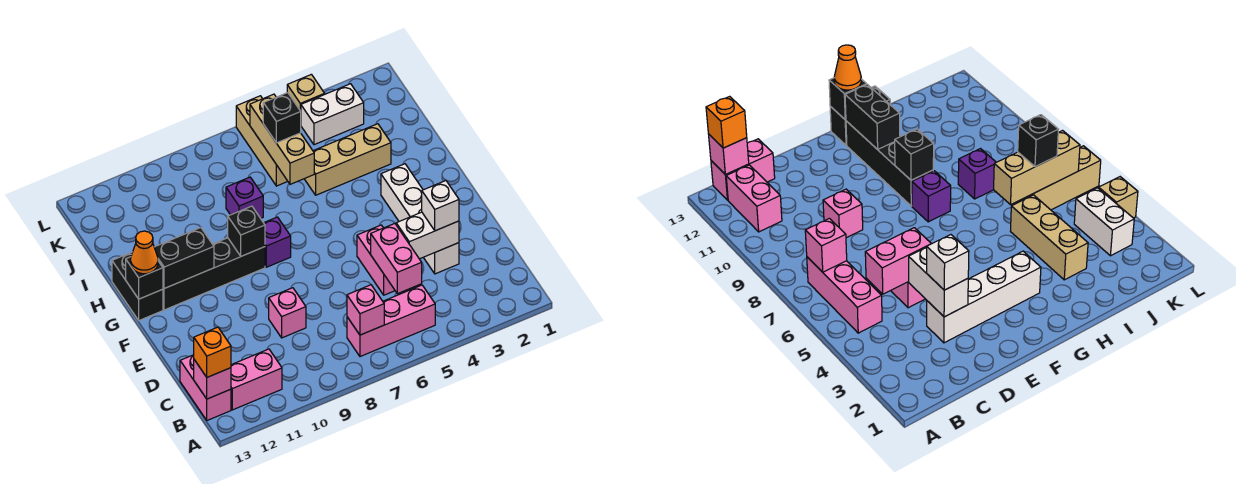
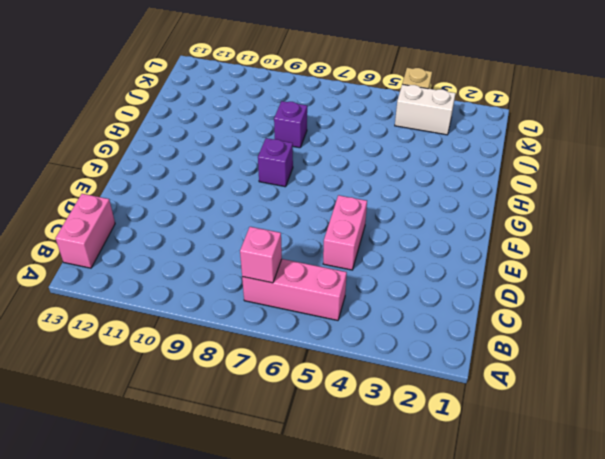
none -> pink 1x2 brick [231,349,282,410]
none -> white 1x4 brick [381,164,459,274]
none -> pink 1x1 brick [269,288,306,338]

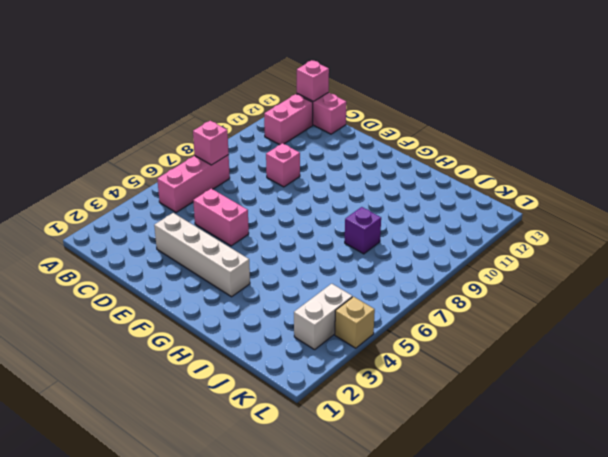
none -> purple 1x1 brick [264,217,291,267]
none -> black 1x4 brick [163,238,265,310]
none -> black 1x2 brick [112,252,163,320]

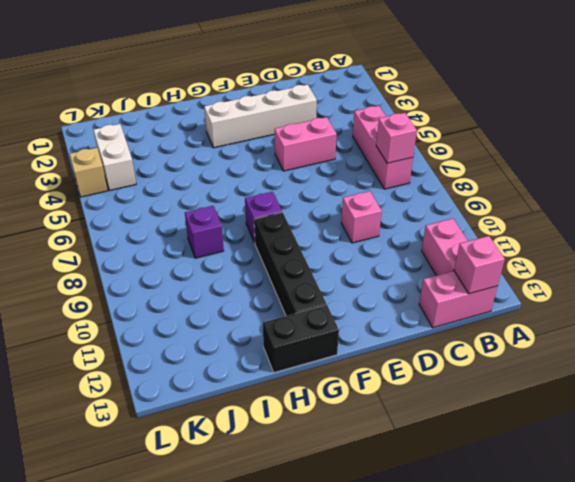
none -> tan 1x3 brick [305,124,391,195]
none -> tan 1x3 brick [236,96,288,186]
none -> pink 1x2 brick [371,224,422,294]

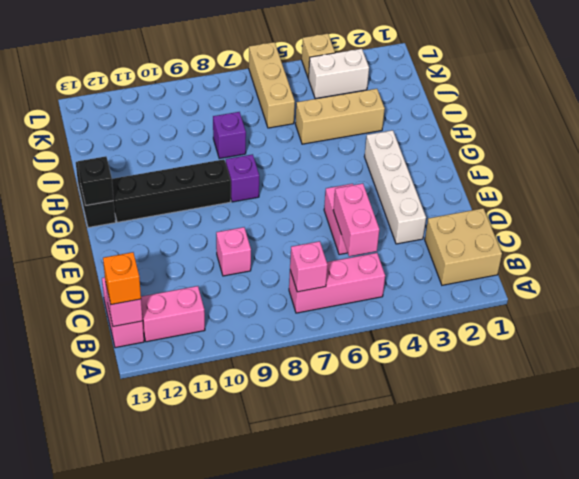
tan 2x2 brick [425,208,502,285] -> none
none -> white 1x2 brick [396,212,459,259]
none -> black 1x1 brick [228,206,265,256]
none -> black 1x2 brick [154,228,214,289]

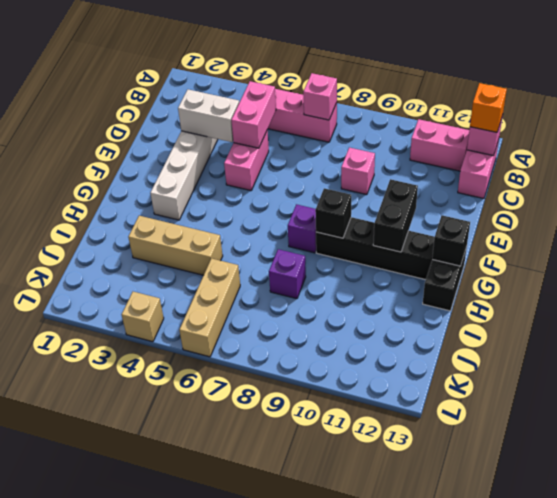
black 1x2 brick [373,179,418,252] -> black 1x2 brick turned to [154,228,214,289]
none -> white 1x2 brick [301,84,364,145]
none -> tan 1x3 brick [250,94,314,184]
none -> white 1x1 brick [422,181,459,231]

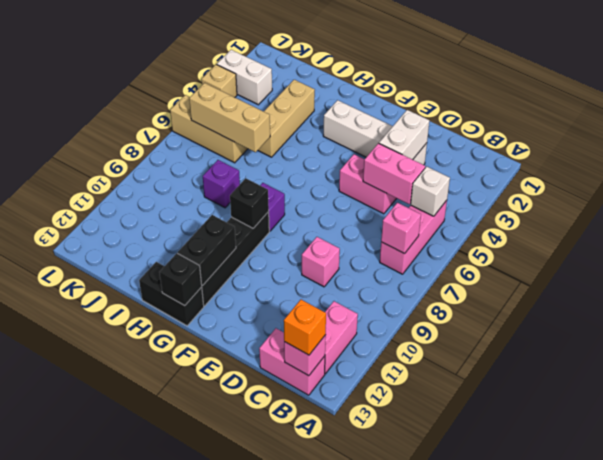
white 1x1 brick [411,167,450,216] -> white 1x1 brick moved to [422,181,459,231]
white 1x2 brick [217,50,272,105] -> white 1x2 brick turned to [301,84,364,145]
none -> orange 1x1 cone [131,231,158,274]
none -> black 1x1 brick [263,93,301,143]

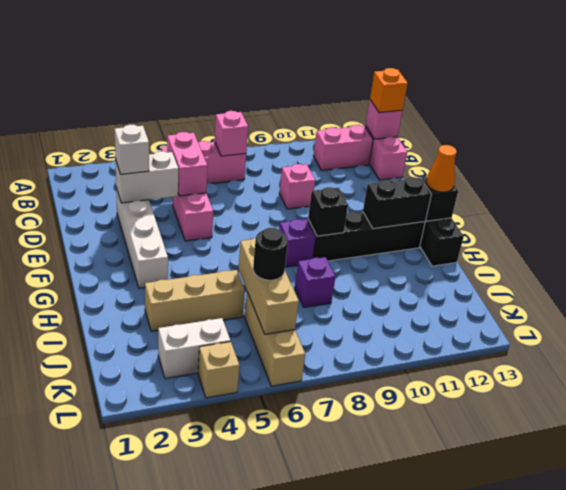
black 1x1 round brick [253,228,288,280] -> black 1x1 brick [263,93,301,143]

